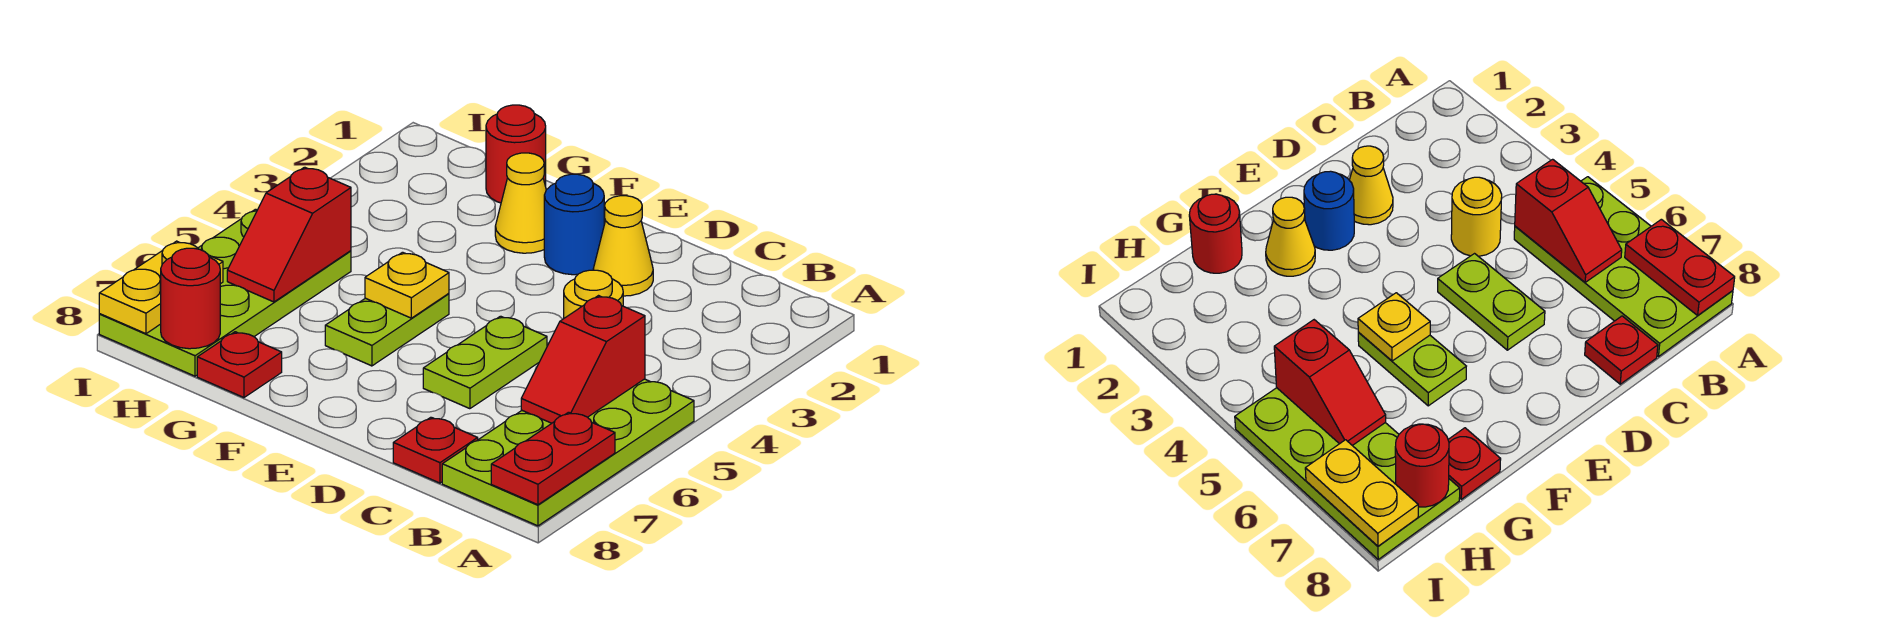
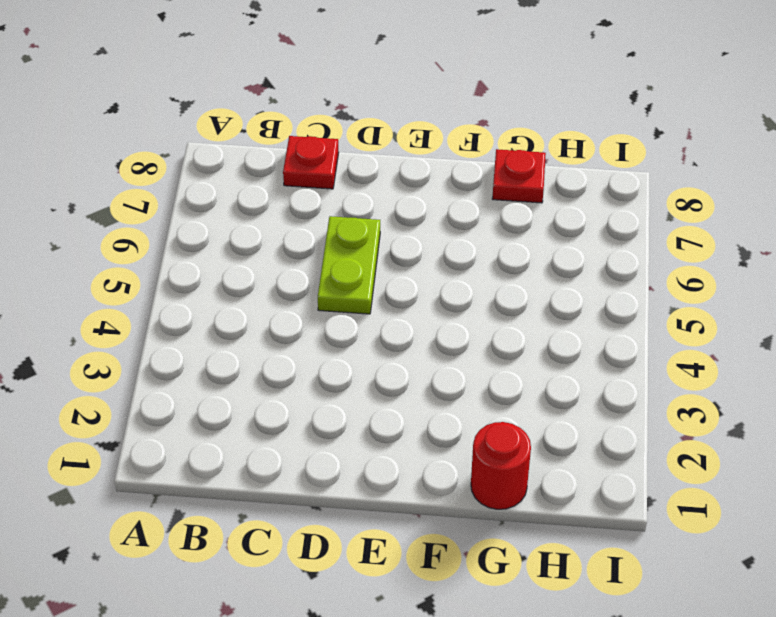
none -> lime 2x4 plate [442,379,694,526]
none -> yellow 1x1 round brick [564,270,623,318]
none -> yellow 1x1 cone [593,196,653,296]

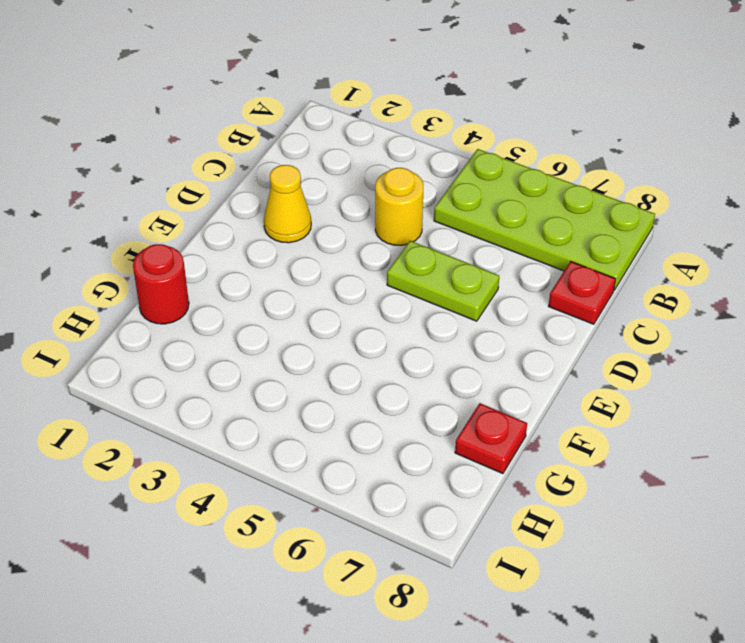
none -> blue 1x1 round brick [544,174,604,275]
none -> yellow 1x1 cone [495,153,546,253]
none -> lime 1x2 plate [325,293,449,366]

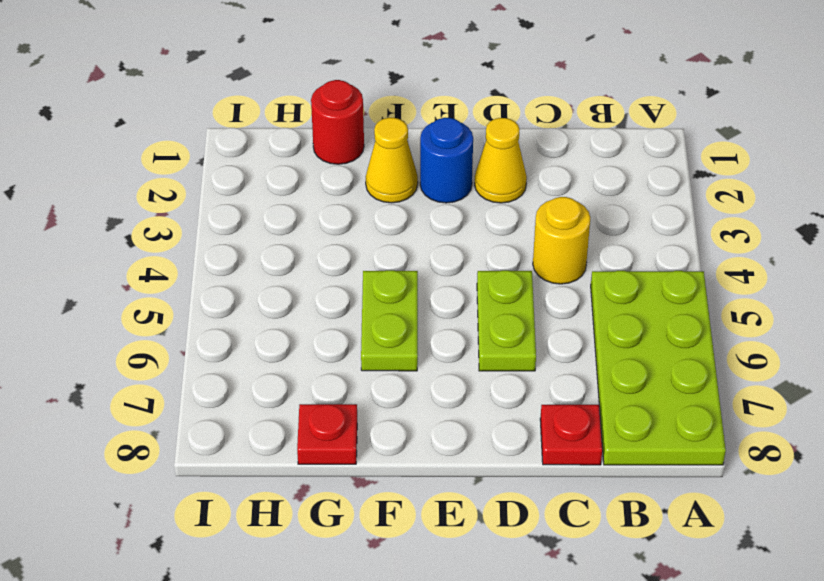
none -> lime 2x4 plate [99,209,351,376]
none -> red 1x2 plate [491,412,615,505]
none -> red 1x2 slope [521,296,645,423]

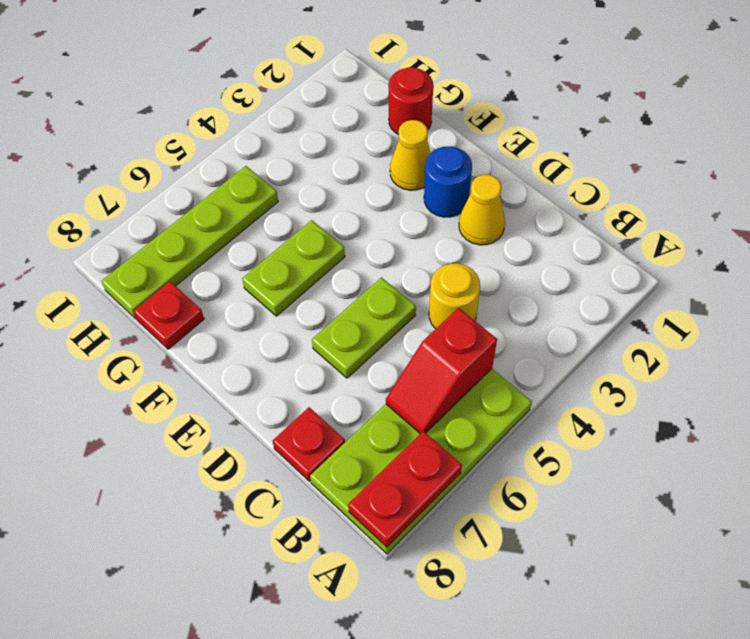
lime 1x4 plate [102,166,278,319] -> lime 2x4 plate [99,209,351,376]
none -> yellow 1x1 plate [365,252,449,318]
none -> red 1x2 slope [227,167,351,302]
none -> red 1x1 round brick [161,248,220,349]

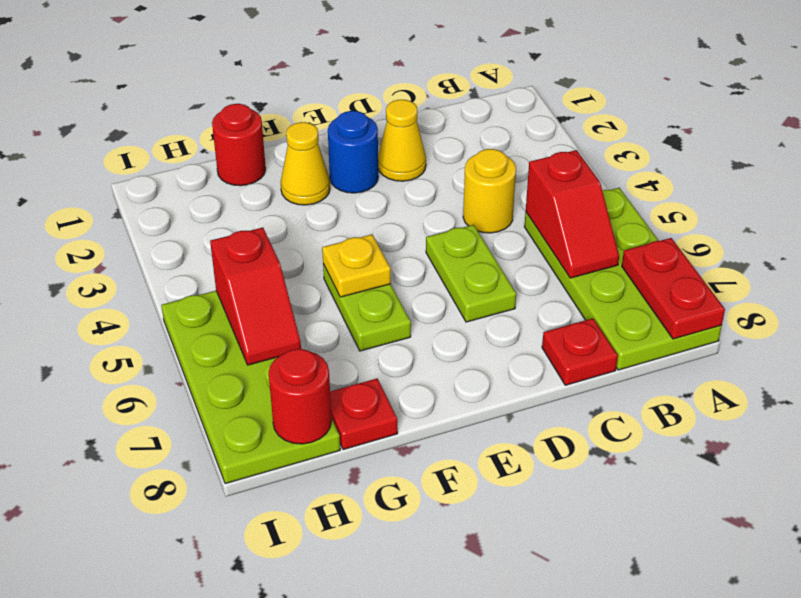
none -> yellow 1x2 plate [99,241,223,334]

